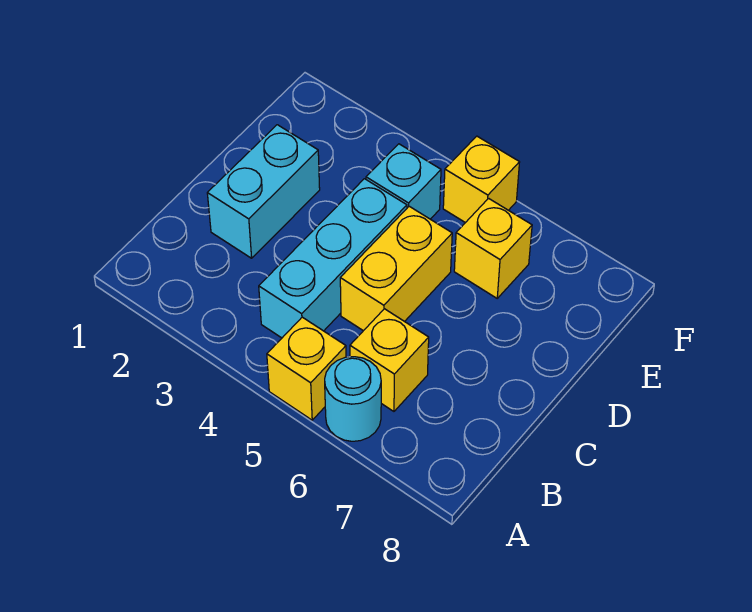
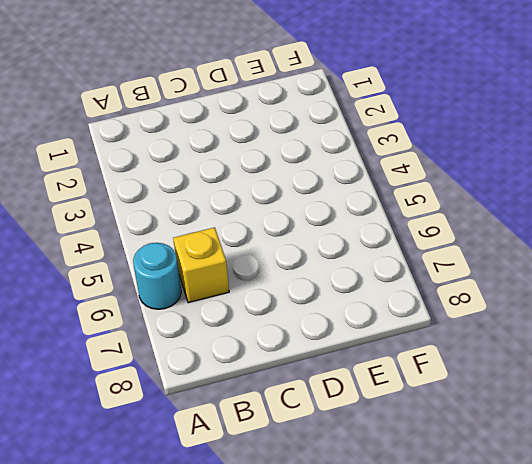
none -> yellow 1x1 brick [267,317,346,420]
none -> cyan 1x3 brick [259,179,407,338]

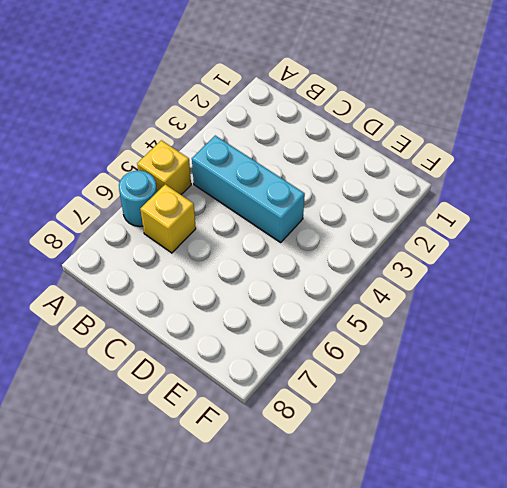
none -> cyan 1x2 brick [207,125,320,258]
none -> yellow 1x2 brick [340,206,452,331]

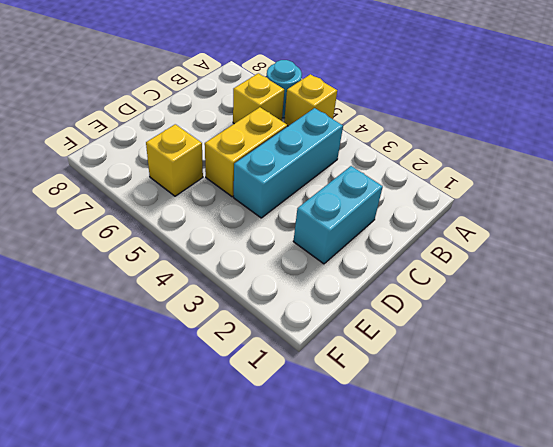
none -> cyan 1x1 brick [366,144,441,219]
none -> yellow 1x1 brick [443,136,520,223]

